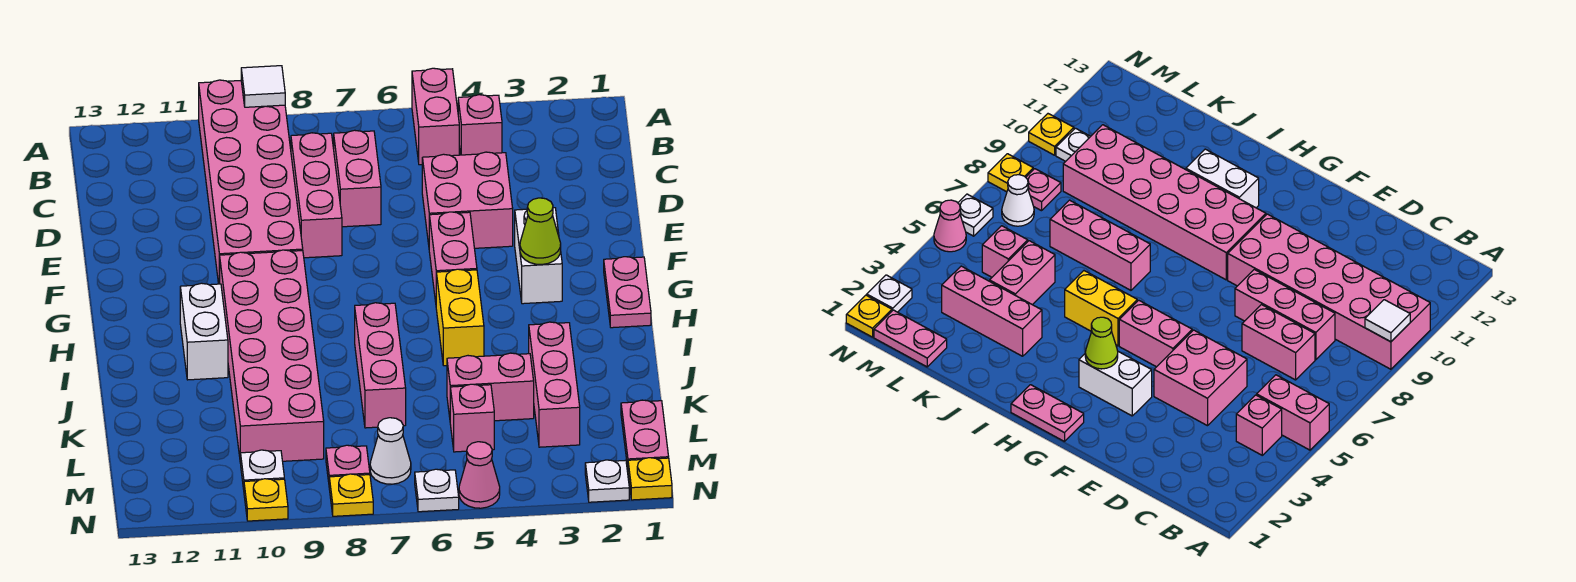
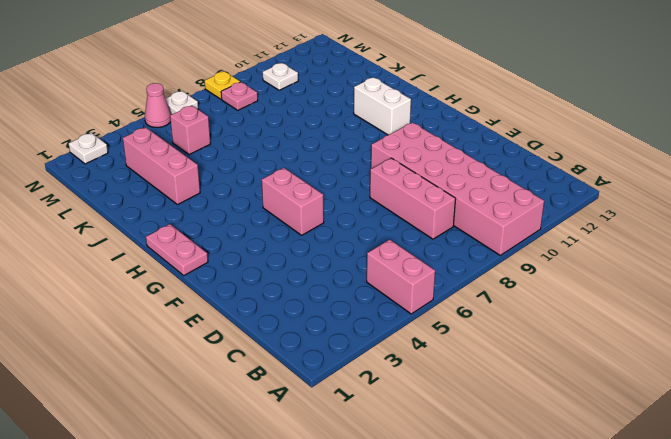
none -> pink 1x1 brick [458,95,502,155]
none -> pink 1x2 brick [334,130,381,227]
none -> pink 2x2 brick [422,152,513,248]

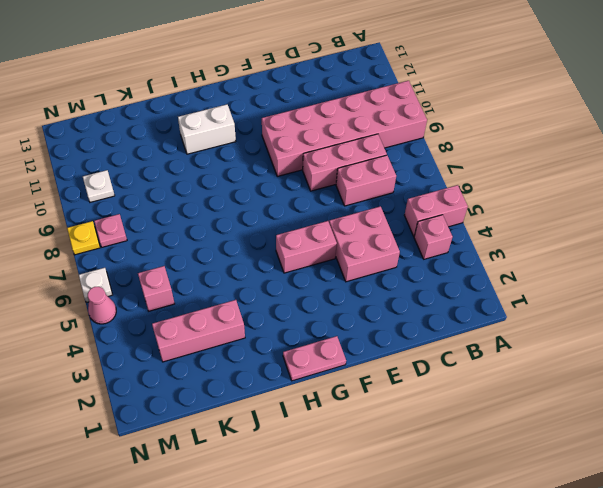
none -> white 1x2 brick [515,208,562,304]
none -> pink 2x6 brick [220,250,324,463]
none -> yellow 1x2 brick [436,269,484,366]

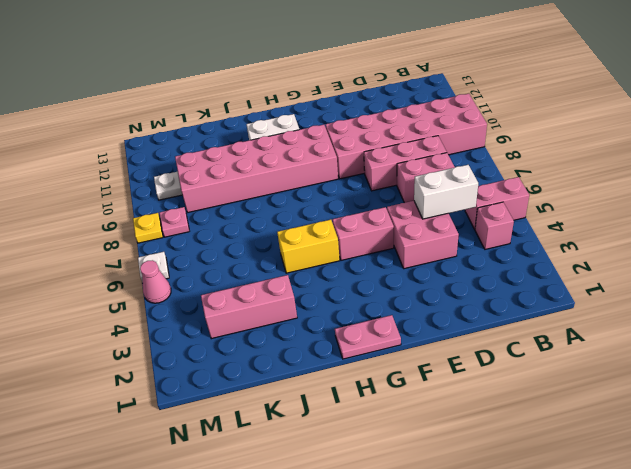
white 1x2 brick [414,165,478,219] -> white 1x2 brick moved to [515,208,562,304]
none -> pink 1x3 brick [355,303,406,428]
none -> pink 1x2 brick [447,353,534,421]
none -> pink 1x2 plate [621,400,669,467]

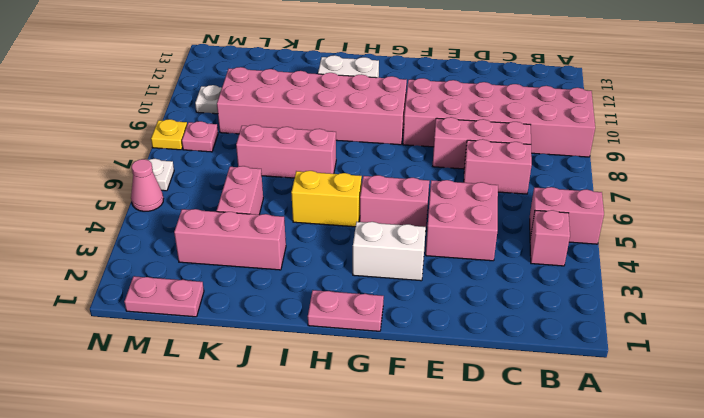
none -> pink 1x1 brick [450,384,494,452]
none -> white 1x1 cone [370,418,411,484]
none -> yellow 1x1 plate [628,458,672,500]

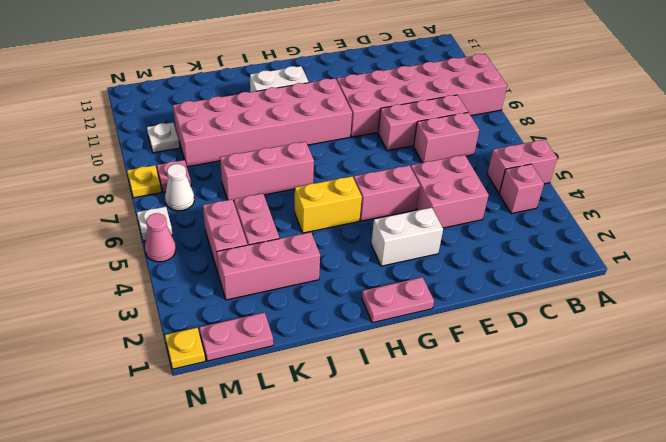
pink 1x2 brick [203,199,247,275] -> pink 1x1 brick [450,384,494,452]
none -> white 1x1 plate [585,460,629,502]
none -> yellow 1x1 plate [244,479,288,521]
none -> white 1x1 tile [241,66,285,107]

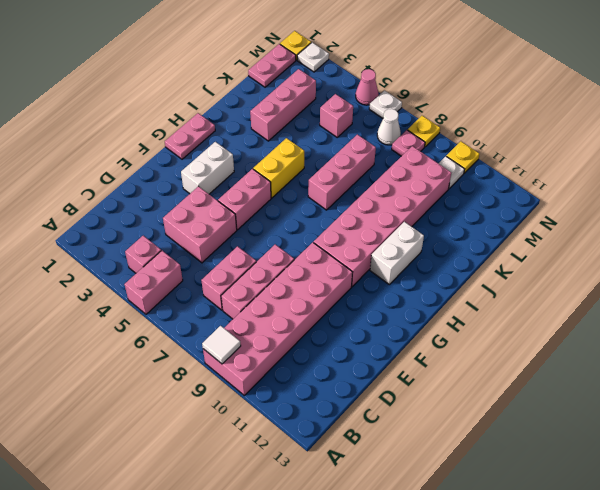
none -> pink 1x2 brick [447,353,534,421]
none -> lime 1x1 cone [520,198,561,264]

